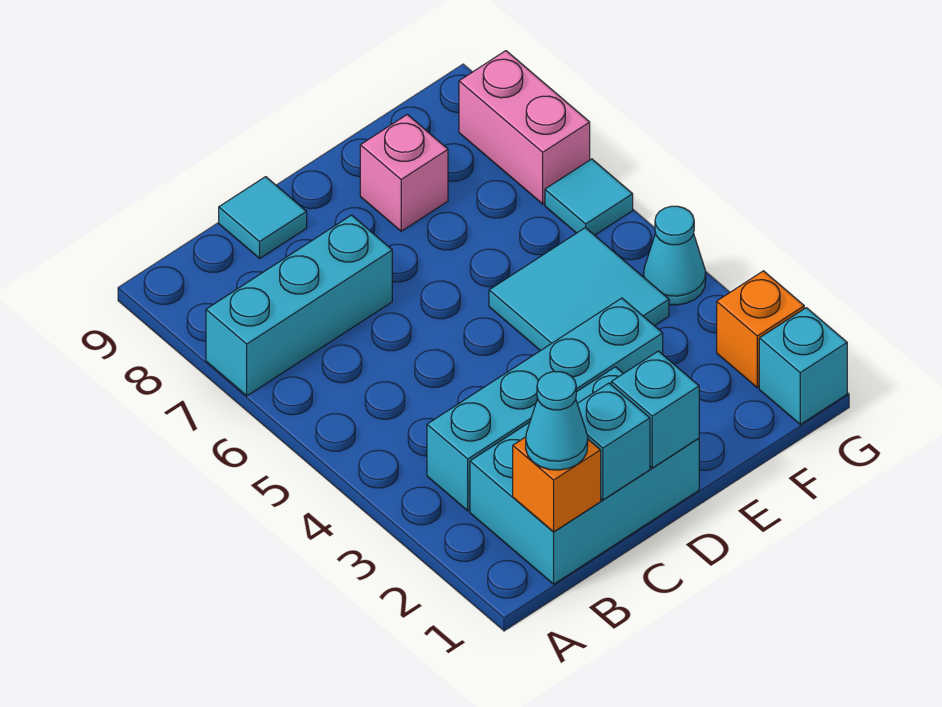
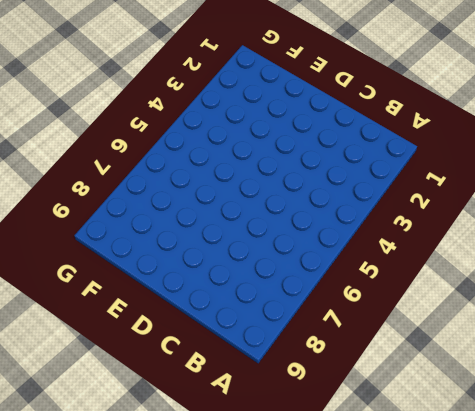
none -> cyan 1x3 brick [206,215,392,396]
none -> cyan 2x3 brick [470,367,699,584]
none -> cyan 1x4 brick [427,298,663,511]

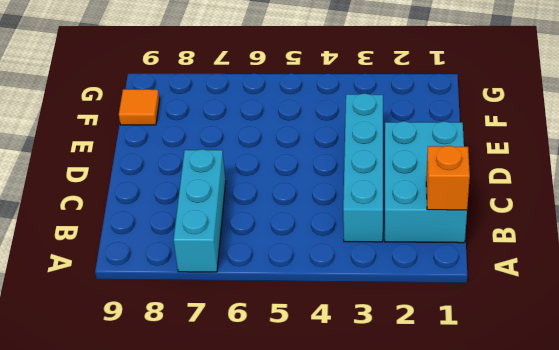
orange 1x1 tile [119,89,159,125] -> none
none -> cyan 1x1 tile [219,177,307,258]
none -> cyan 2x2 tile [489,228,669,351]
none -> pink 1x1 brick [360,115,448,231]

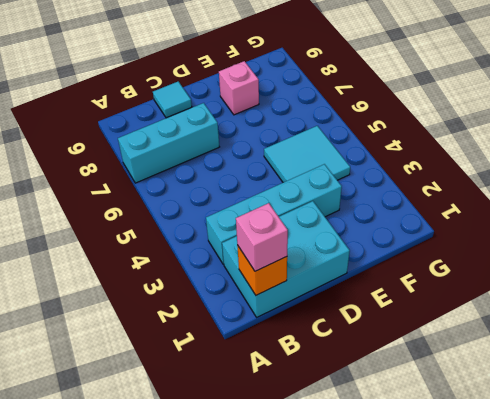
pink 1x1 brick [236,203,288,271] -> cyan 1x1 cone [526,372,588,470]
none -> cyan 1x1 brick [759,308,847,424]
none -> orange 1x1 brick [717,271,804,388]
none -> cyan 1x1 cone [644,206,706,305]

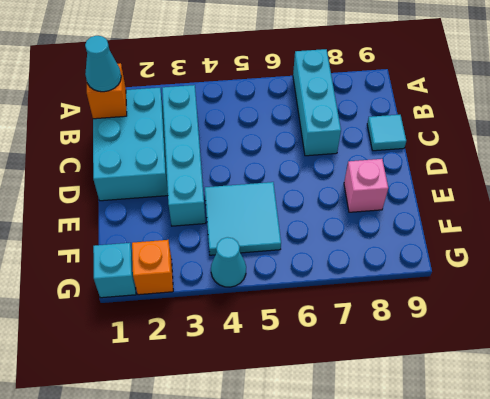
none -> cyan 1x1 tile [545,159,633,235]
none -> pink 1x2 brick [459,51,590,204]
none -> cyan 1x1 brick [577,383,650,500]

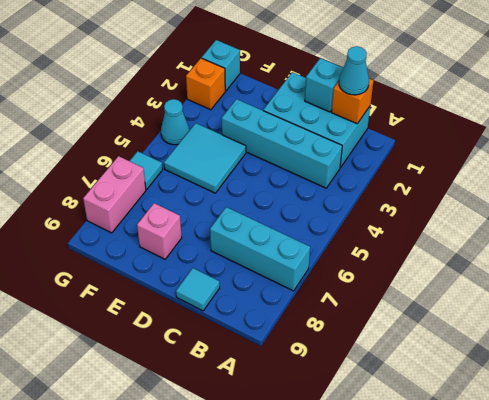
none -> cyan 1x1 brick [611,351,699,468]

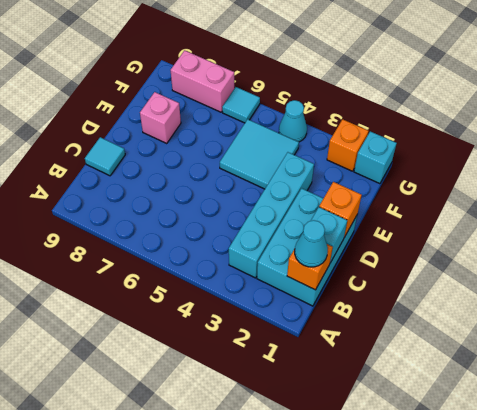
orange 1x1 brick [319,182,362,237] -> cyan 1x1 brick [611,351,699,468]
none -> cyan 1x3 brick [206,215,392,396]

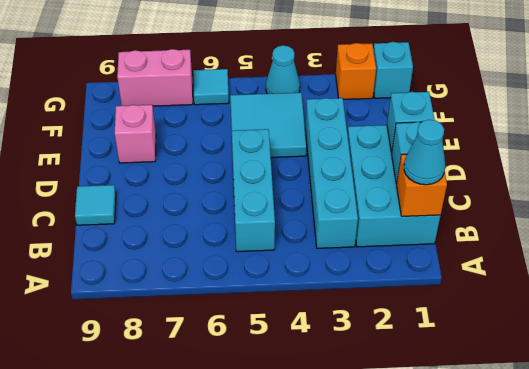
cyan 1x3 brick [232,129,275,252] -> cyan 1x3 brick moved to [206,215,392,396]

